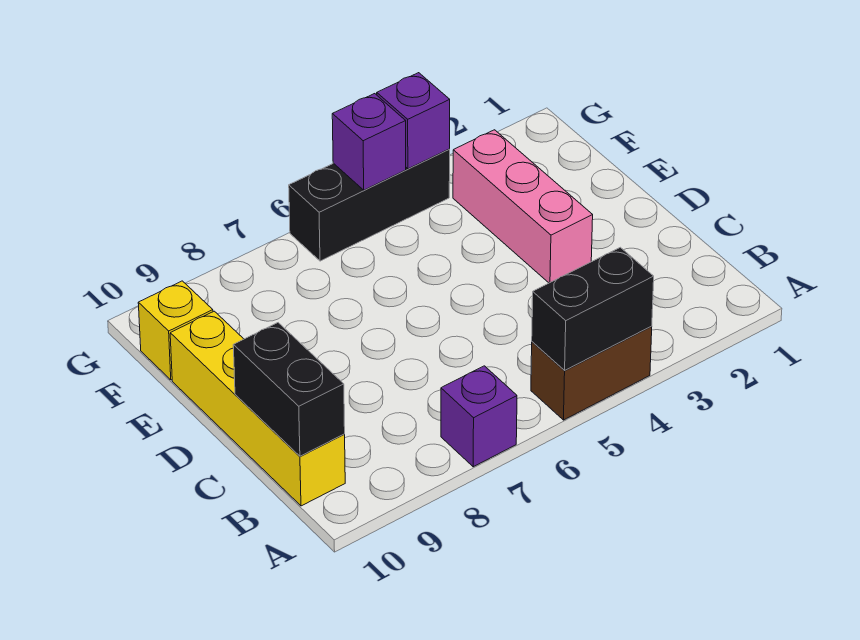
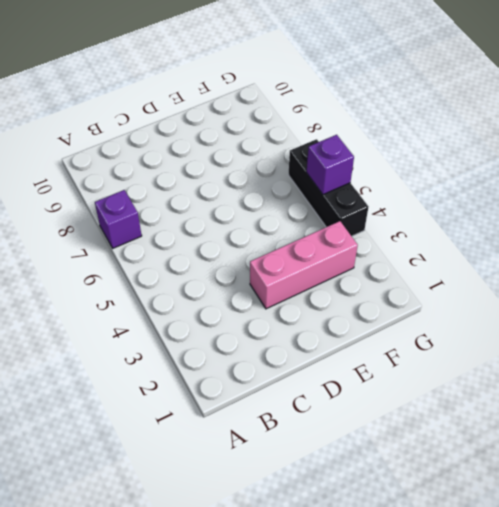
none -> brown 1x2 brick [531,326,652,420]
none -> yellow 1x4 brick [170,311,345,506]

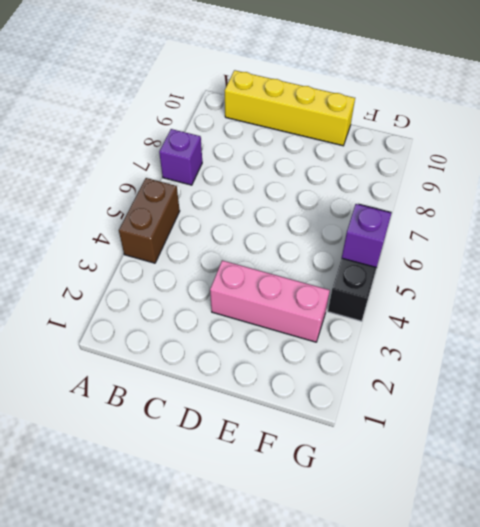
none -> yellow 1x1 brick [138,281,213,380]
none -> black 1x2 brick [532,247,654,371]

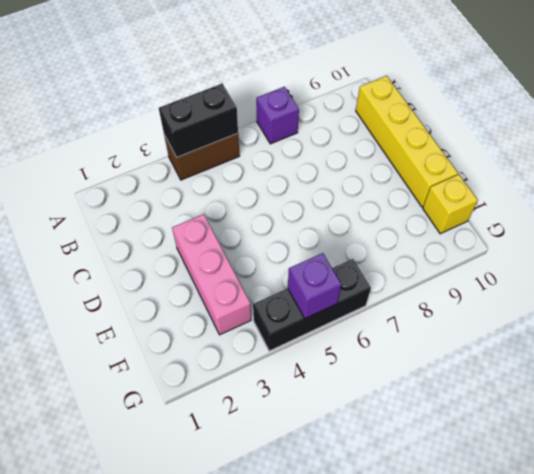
none -> black 1x2 brick [233,323,345,456]
none -> purple 1x1 brick [377,73,450,169]

